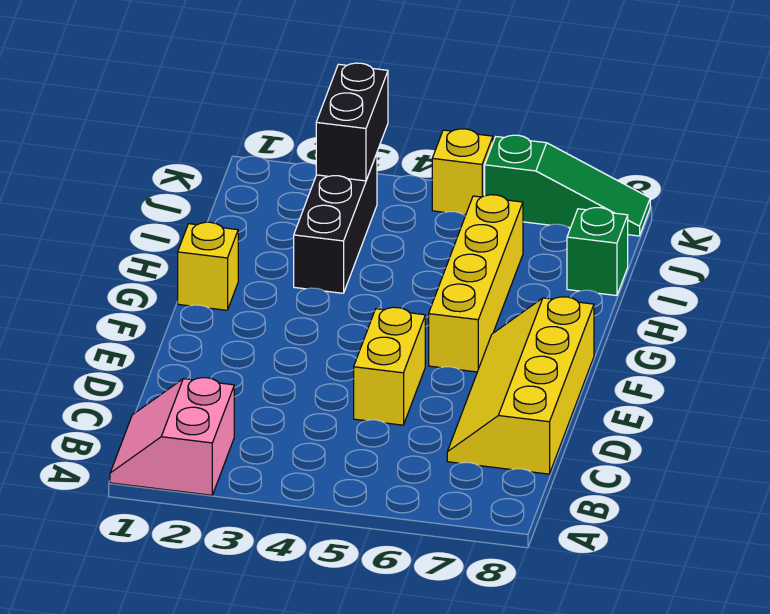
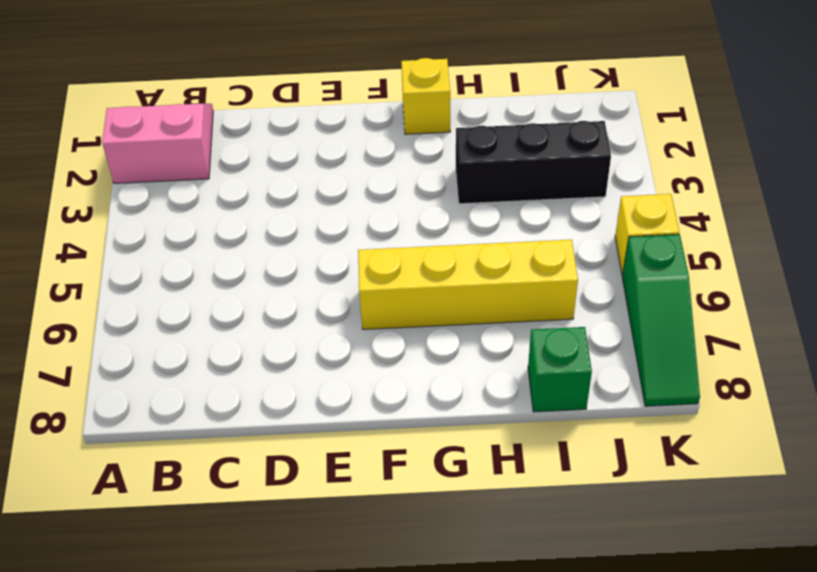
none -> yellow 2x4 slope [447,297,594,474]
none -> yellow 1x2 brick [354,307,425,425]

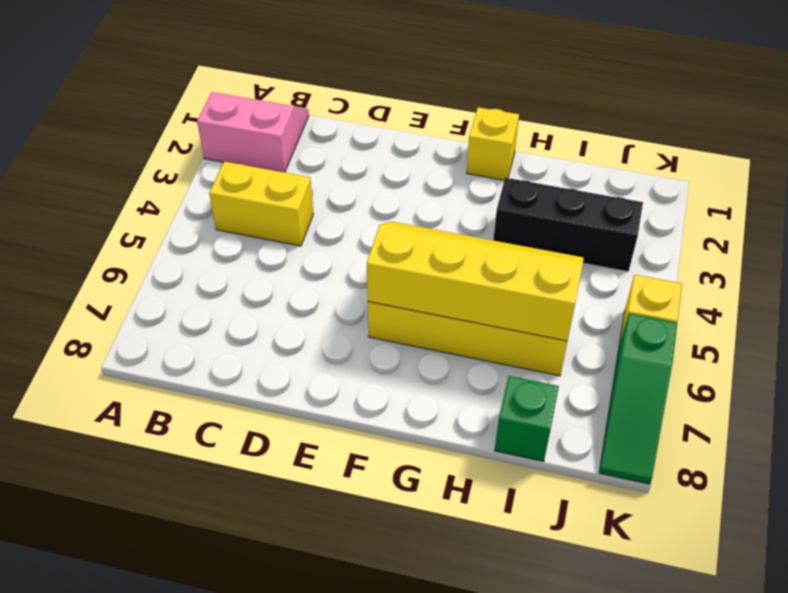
yellow 1x2 brick [209,162,313,246] -> yellow 1x2 brick moved to [354,307,425,425]
yellow 2x4 slope [367,222,584,341] -> yellow 2x4 slope moved to [447,297,594,474]
none -> black 1x2 brick [316,63,388,181]

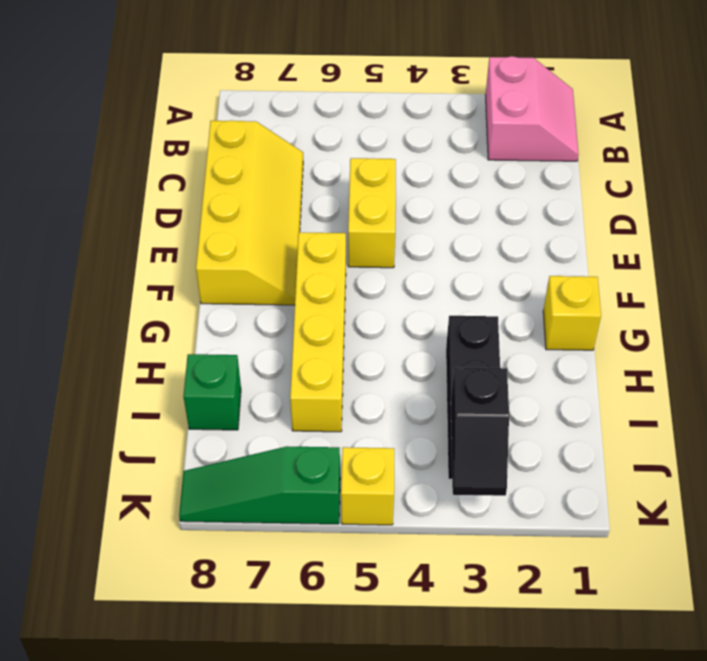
black 1x2 slope [451,367,509,496] -> black 1x2 brick [316,63,388,181]

